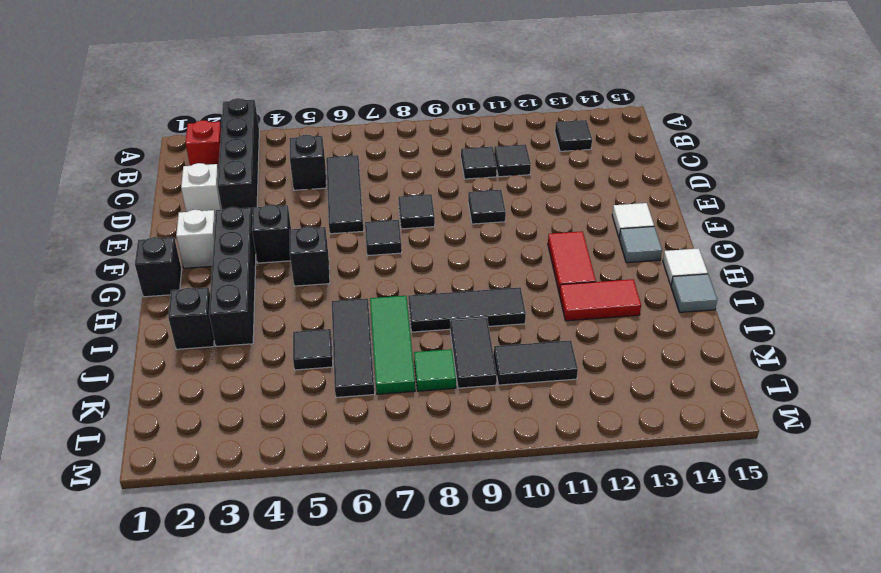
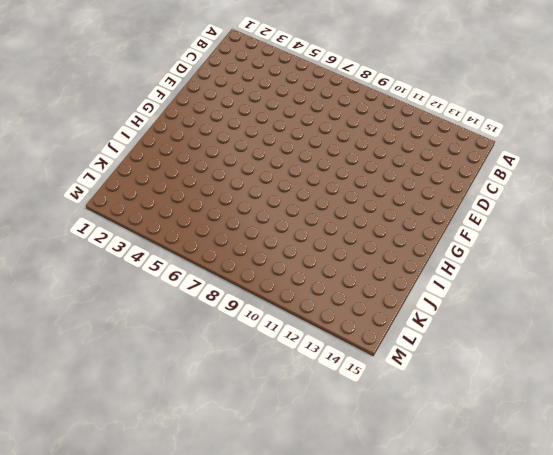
none -> black 1x4 brick [217,98,259,215]
none -> red 1x1 brick [186,120,221,169]
none -> black 1x1 tile [555,120,592,151]
none -> black 1x1 brick [290,135,326,190]

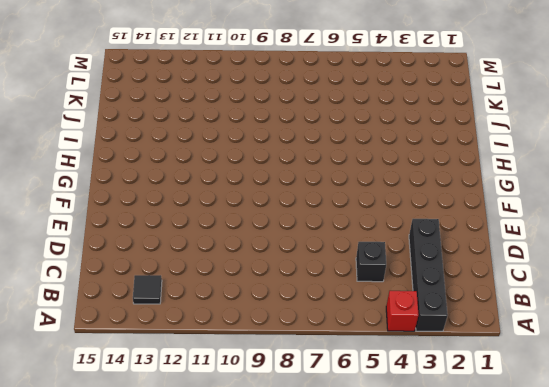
red 1x1 brick [386,291,419,331] -> red 1x1 brick moved to [186,120,221,169]
none -> black 1x3 tile [326,155,364,234]
none -> black 1x1 tile [461,147,497,179]
none -> black 1x1 tile [494,144,531,177]
none -> white 1x1 brick [181,163,222,214]

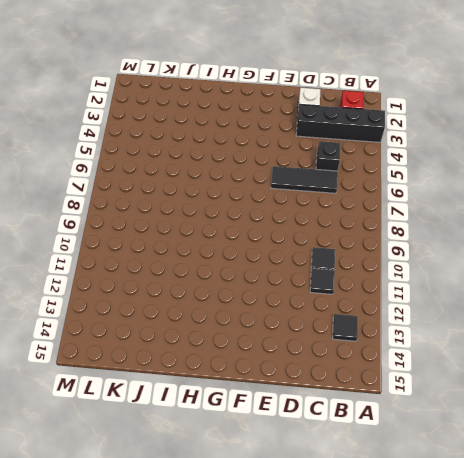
none -> black 1x1 tile [398,194,435,229]
none -> black 1x1 tile [468,190,506,224]
none -> white 1x1 brick [176,210,215,268]
none -> black 1x4 brick [209,207,256,346]

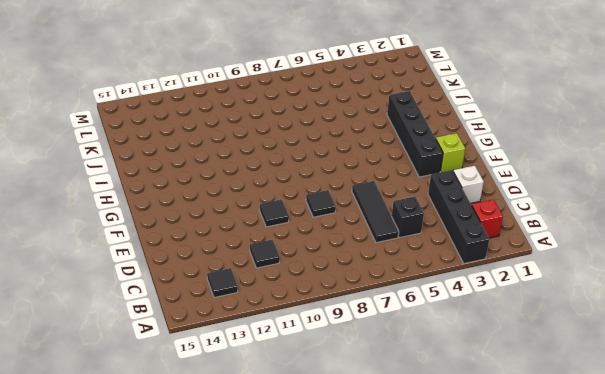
lime 1x1 brick [436,133,465,172] -> white 1x1 brick [176,210,215,268]
none -> black 1x1 tile [461,147,497,179]
none -> black 1x1 brick [252,205,291,263]
none -> black 1x1 tile [365,220,402,256]
none -> white 1x1 tile [612,203,654,237]

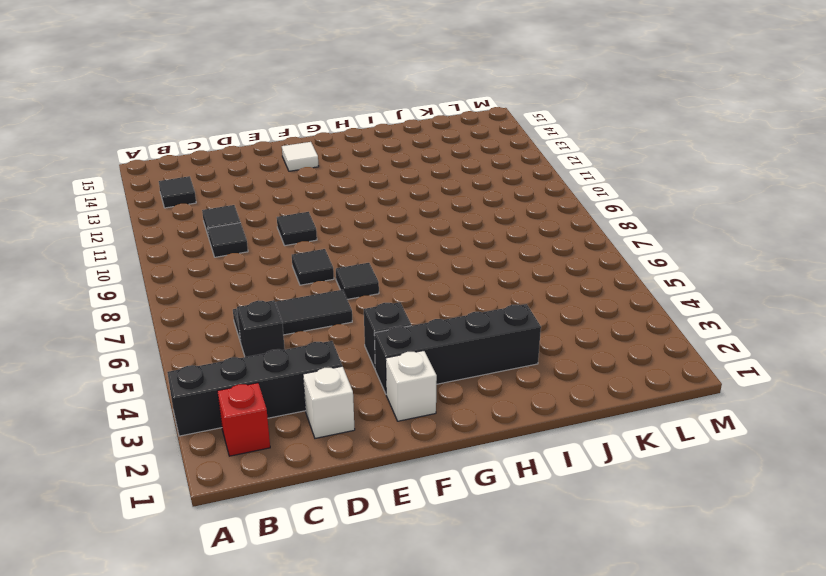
none -> black 1x1 brick [135,237,182,297]
none -> black 1x1 brick [290,227,330,286]
none -> red 1x2 tile [548,231,596,293]
none -> grey 1x1 tile [619,227,662,263]

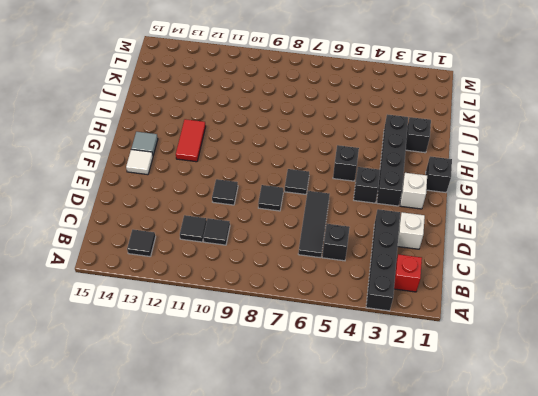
none -> white 1x1 tile [663,248,708,285]
none -> black 1x3 tile [332,298,375,397]
none -> green 1x3 tile [370,296,415,394]
none -> black 1x3 tile [408,287,526,332]

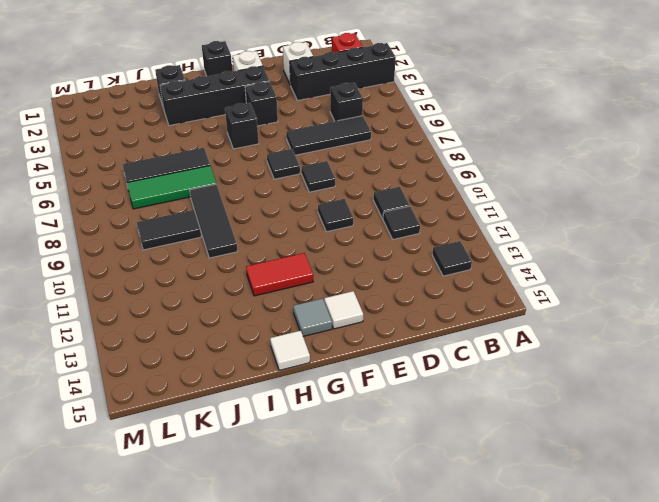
none -> red 1x2 tile [559,279,641,321]
none -> grey 1x1 tile [671,274,717,312]
none -> black 1x1 tile [293,329,333,370]
none -> green 1x1 tile [414,349,456,391]

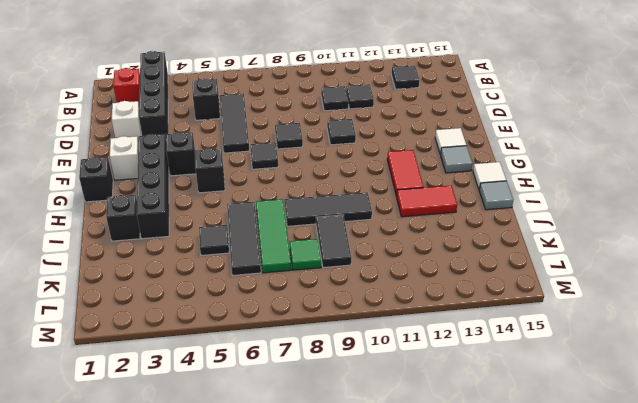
none -> black 1x2 tile [494,340,578,385]

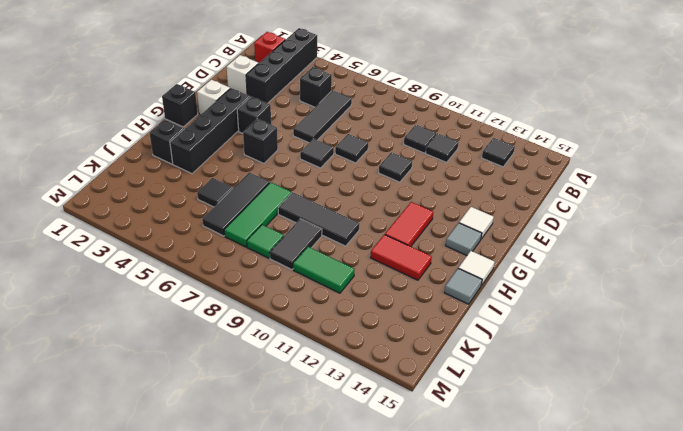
green 1x2 tile [293,247,355,293] -> black 1x2 tile [494,340,578,385]

